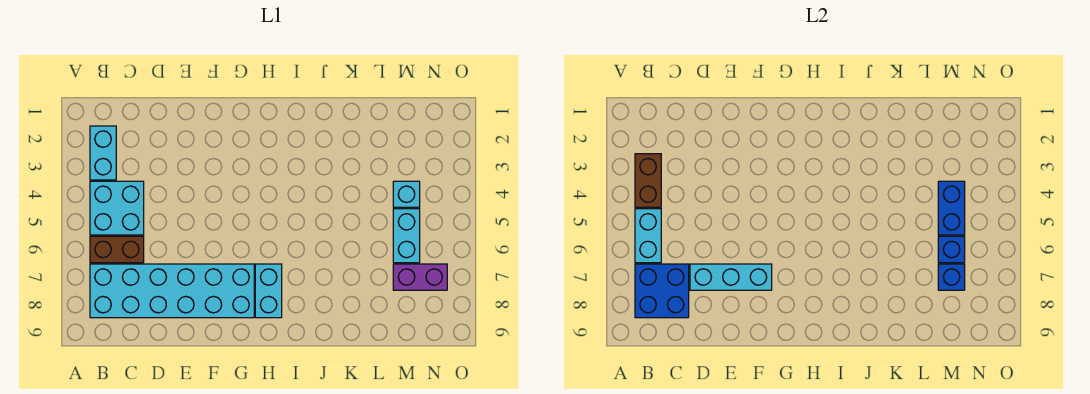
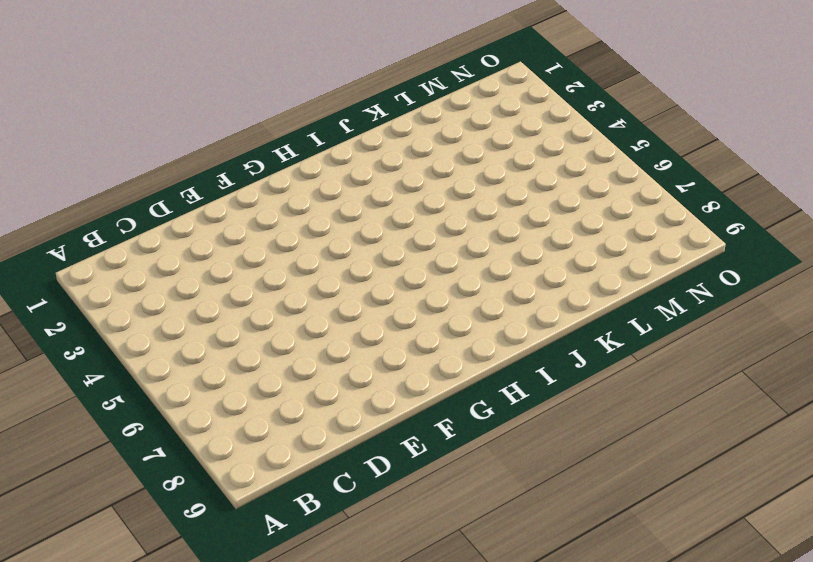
none -> cyan 1x2 brick [90,126,116,180]
none -> cyan 2x2 brick [90,181,144,235]
none -> brown 1x2 brick [90,236,144,263]

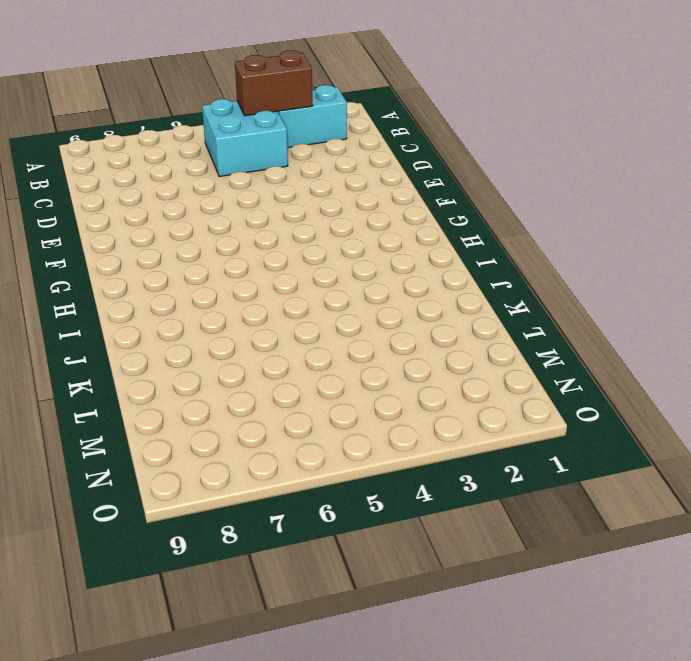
none -> brown 1x2 brick [90,236,144,263]
none -> cyan 2x6 brick [90,264,254,318]
none -> cyan 1x2 brick [255,264,282,318]

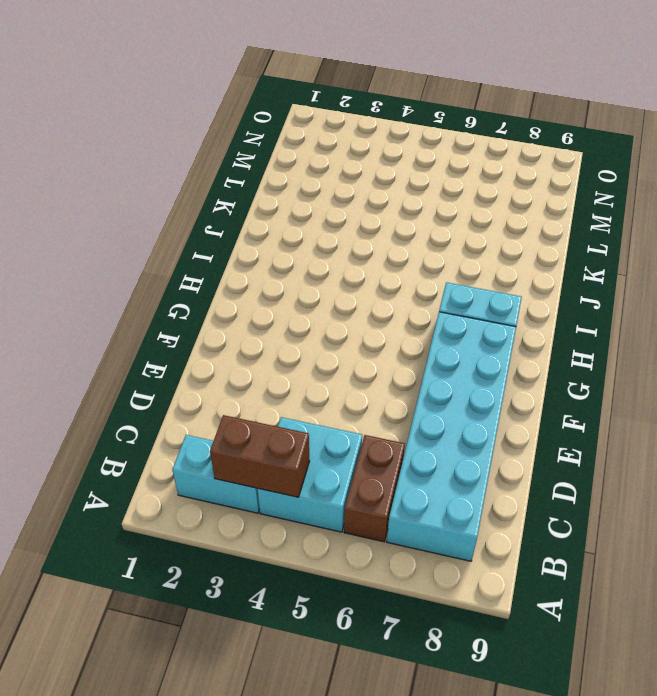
none -> cyan 1x1 brick [393,181,420,207]
none -> cyan 1x2 brick [393,209,420,263]
none -> purple 1x2 brick [393,264,447,290]

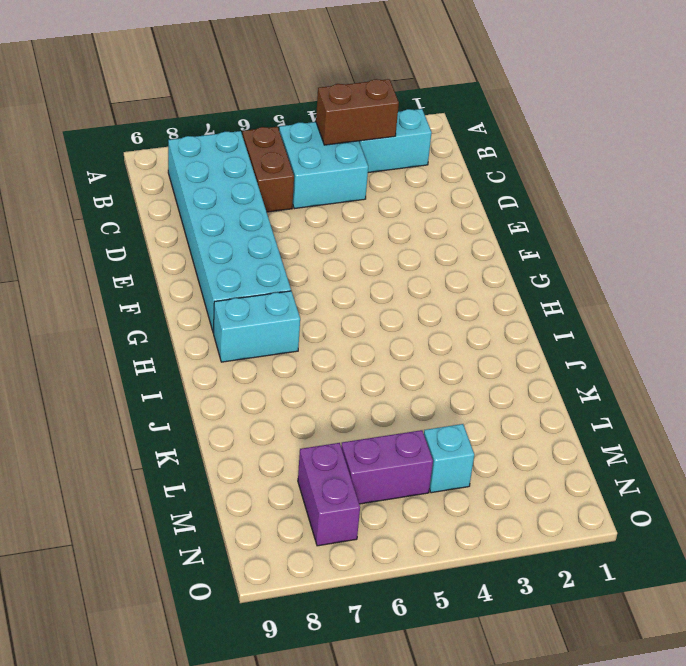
purple 1x2 brick [341,430,433,504] -> cyan 1x2 brick [393,209,420,263]
none -> cyan 1x2 brick [635,209,661,263]
none -> blue 2x2 brick [635,264,689,318]
none -> cyan 1x3 brick [690,264,772,290]

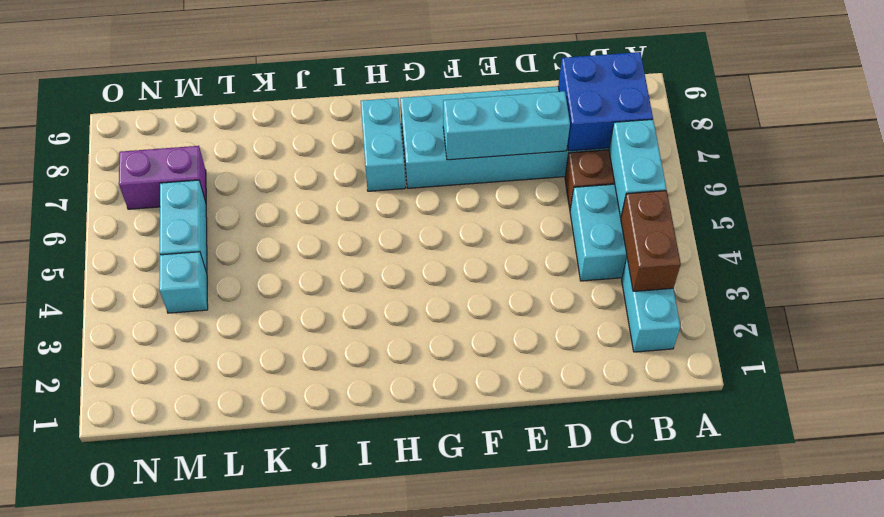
none -> blue 1x2 brick [938,181,965,235]
none -> blue 1x1 brick [938,236,965,263]
none -> blue 1x1 brick [938,264,965,290]

